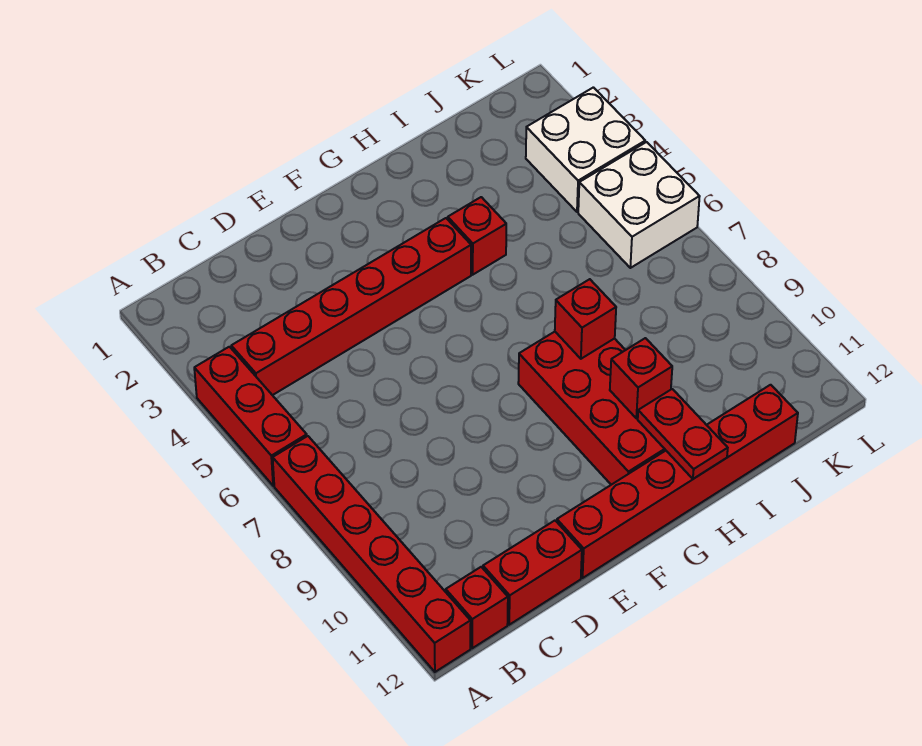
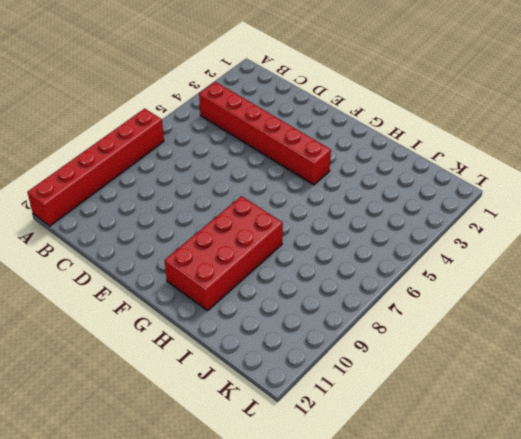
none -> red 1x3 brick [194,347,307,486]
none -> red 1x1 brick [446,567,508,648]
none -> red 1x2 brick [483,521,582,625]

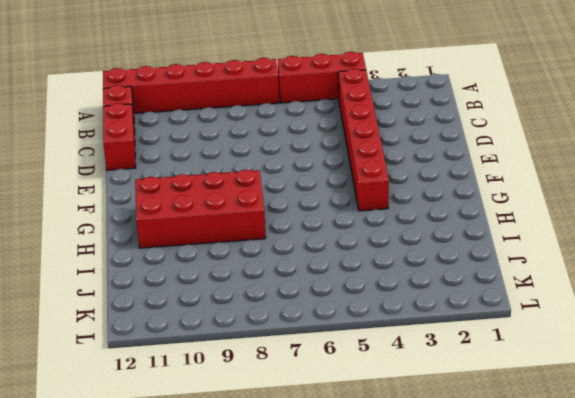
none -> red 1x6 brick [557,385,798,578]
none -> red 1x1 brick [448,197,506,275]
none -> white 2x2 brick [526,87,645,212]

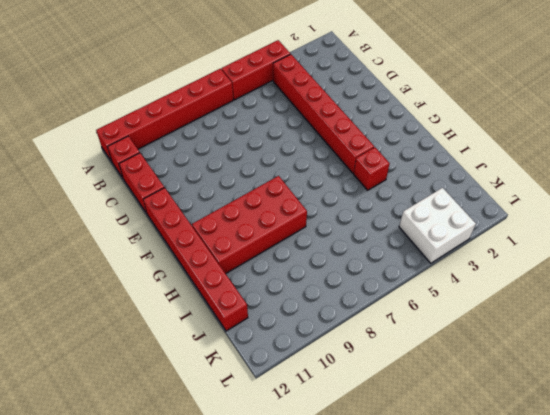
none -> white 2x2 brick [578,142,700,268]
none -> red 1x1 brick [555,279,616,359]
none -> red 1x1 brick [610,338,672,418]

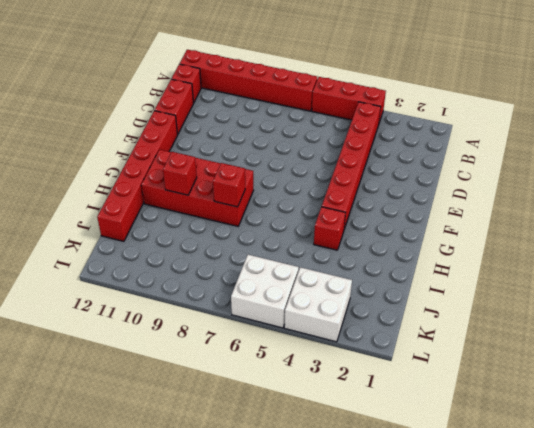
none -> red 1x2 plate [638,389,728,479]

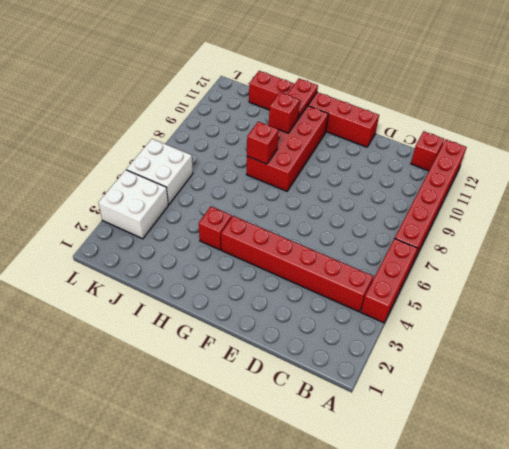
none -> red 1x2 brick [483,521,582,625]

